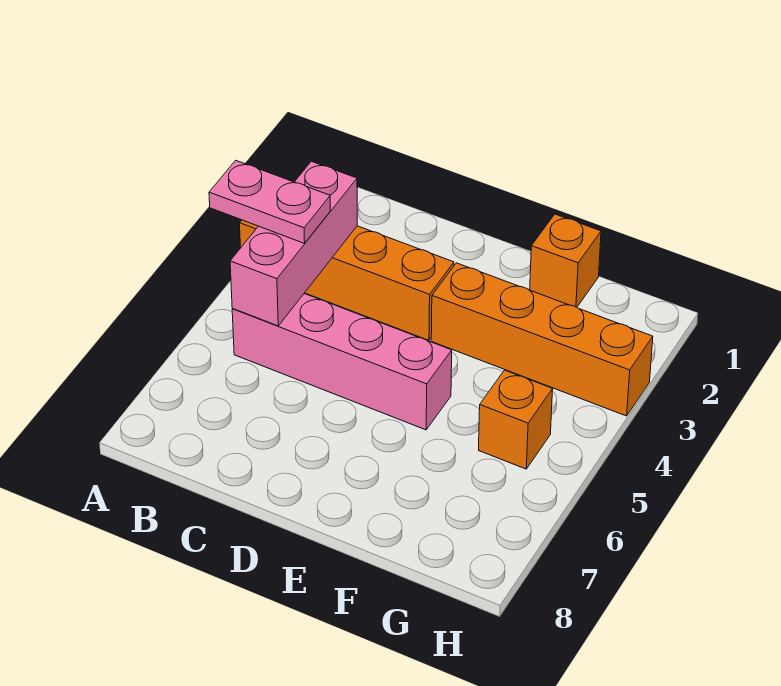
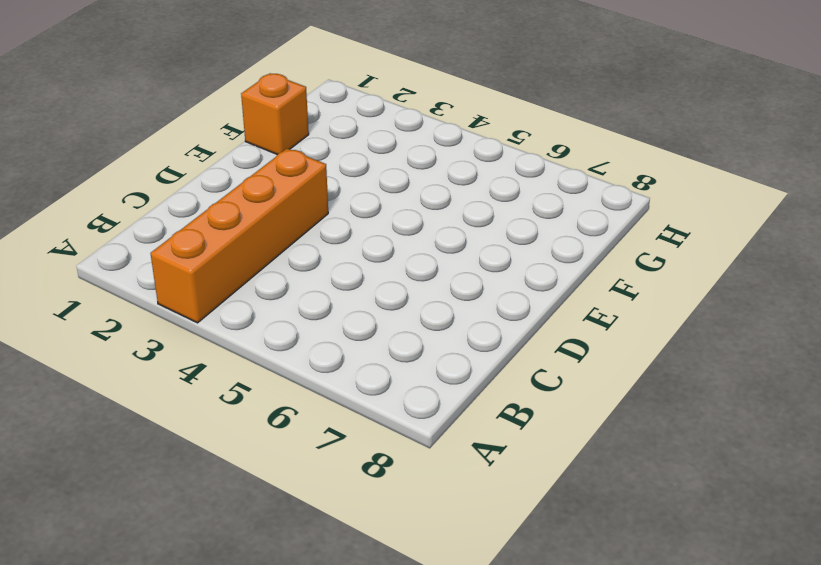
none -> pink 1x4 brick [232,294,452,430]
none -> orange 1x4 brick [431,263,653,416]

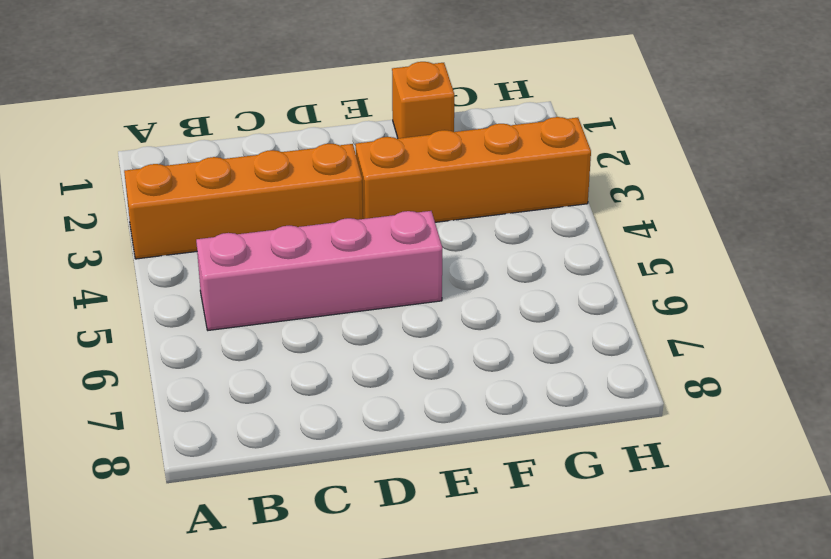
none -> orange 1x1 brick [479,370,553,469]
none -> pink 1x3 brick [230,161,357,326]

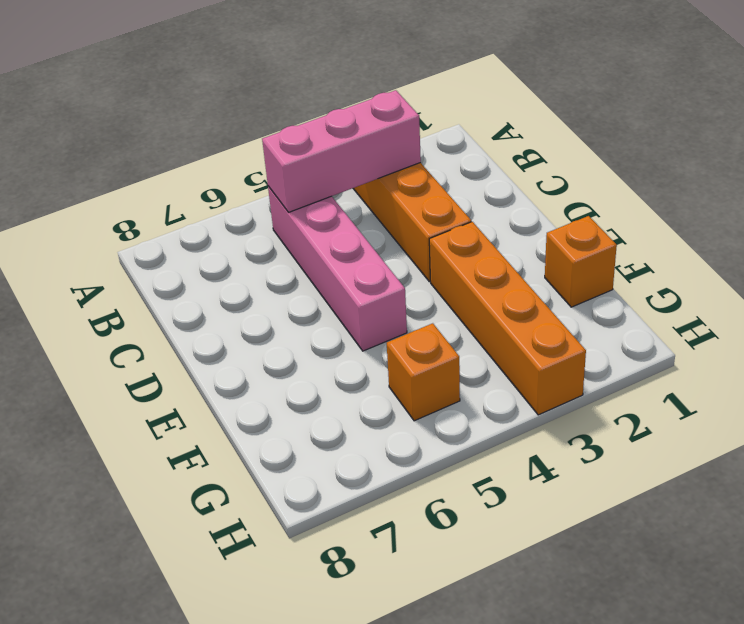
none -> pink 1x2 plate [209,160,330,243]

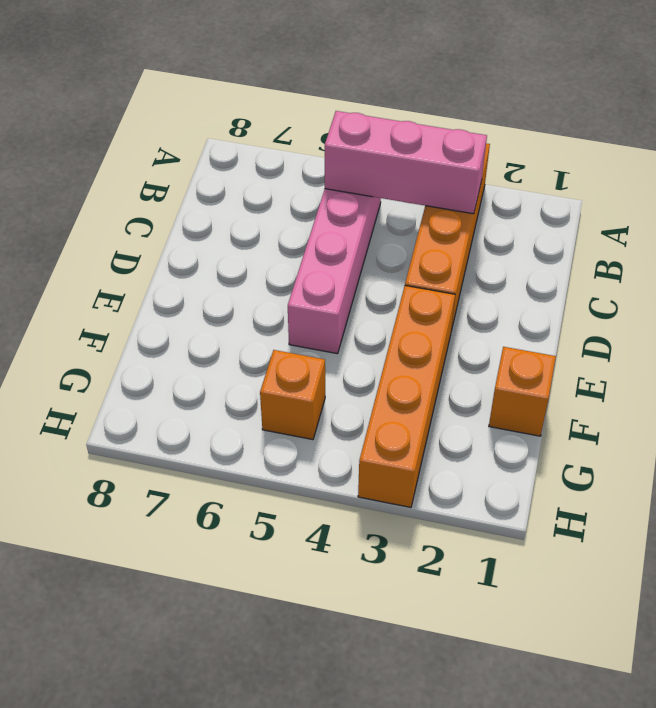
none -> pink 1x2 plate [209,160,330,243]

